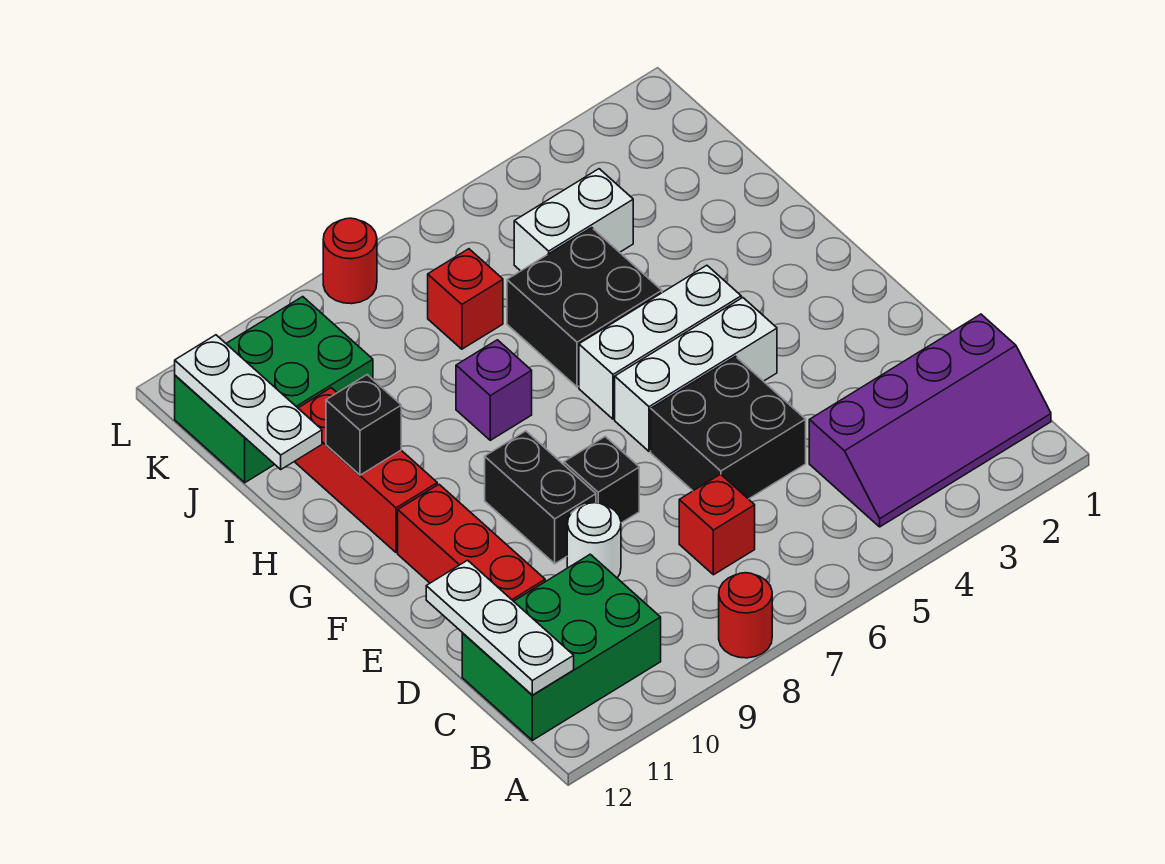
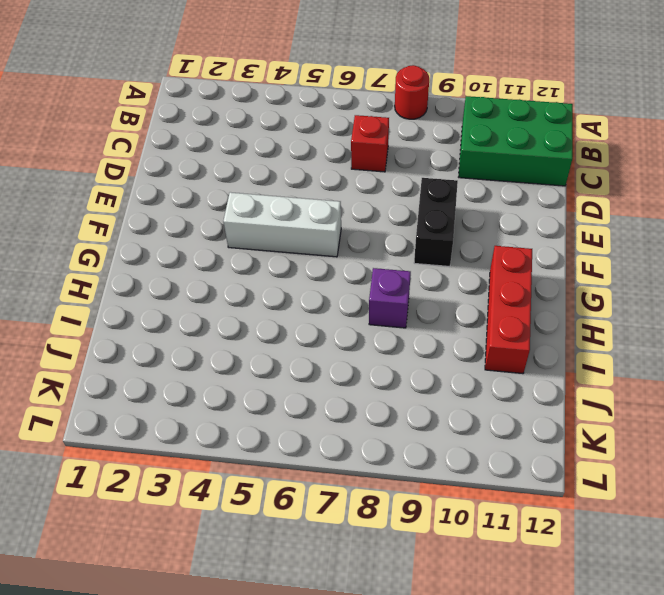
none -> purple 2x4 slope [809,314,1051,527]
none -> black 2x2 brick [651,356,806,499]
none -> white 1x1 round brick [567,503,621,578]

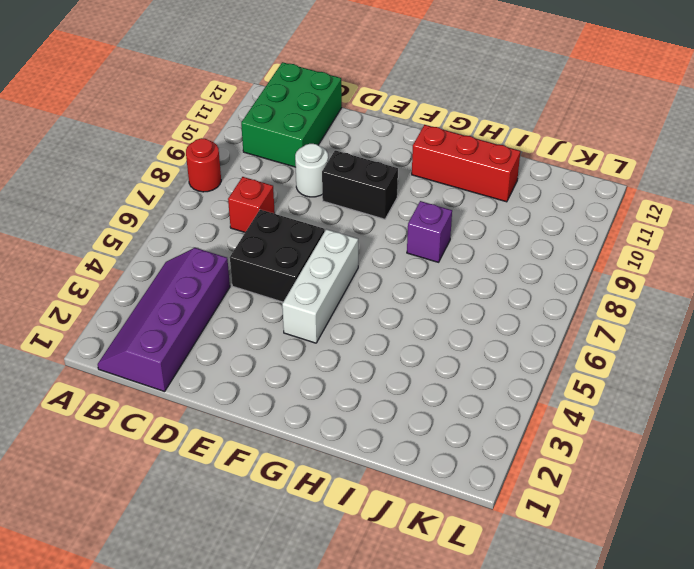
none -> red 1x3 brick [398,485,545,601]
none -> black 1x1 brick [564,437,639,523]
none -> white 1x3 brick [579,265,741,419]

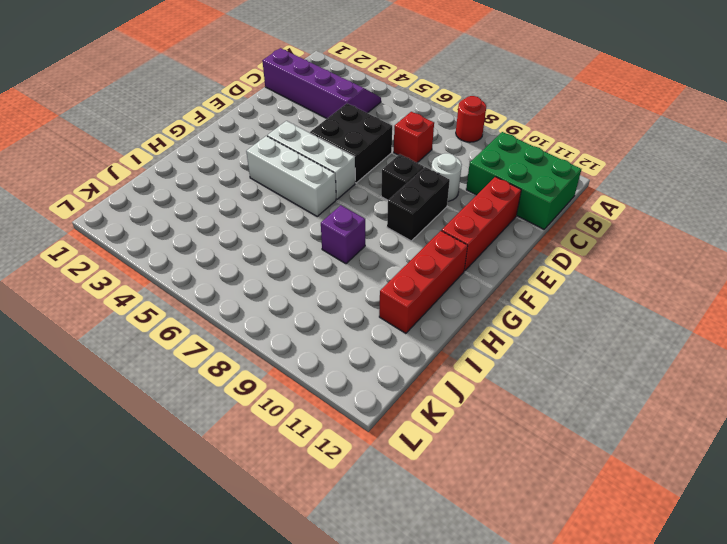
none -> black 2x2 brick [507,228,662,387]
none -> white 1x2 brick [514,169,633,271]
none -> red 1x1 brick [428,249,503,349]

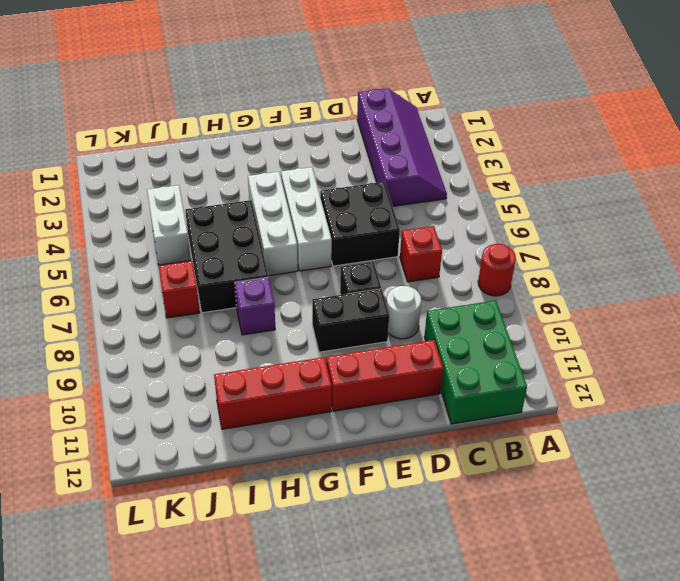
black 2x3 brick [185,200,268,313] -> black 2x2 brick [507,228,662,387]
none -> green 2x3 brick [175,297,373,483]
none -> red 1x1 round brick [323,218,377,304]
none -> white 1x3 plate [426,560,574,695]

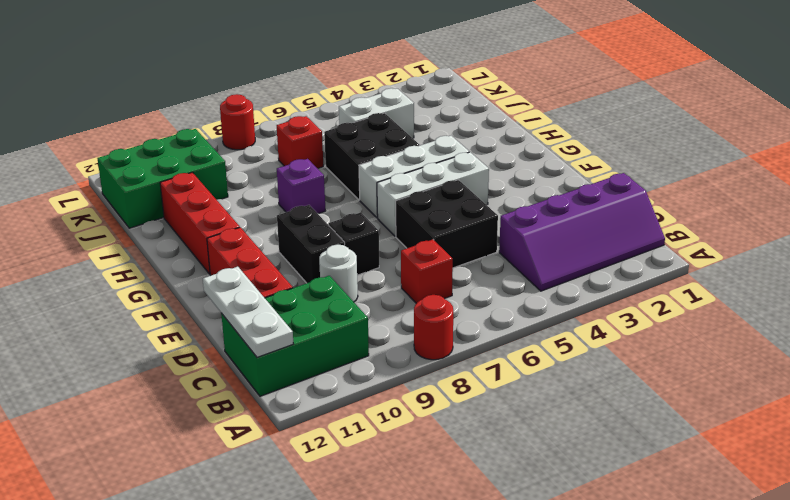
none -> black 1x1 brick [326,375,401,475]
none -> white 1x3 plate [175,335,322,469]

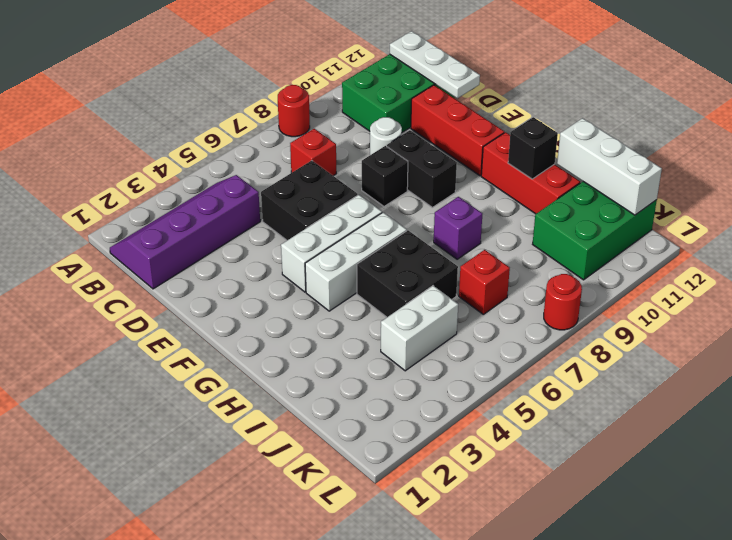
white 1x3 brick [557,118,662,215] -> white 1x3 plate [175,335,322,469]

